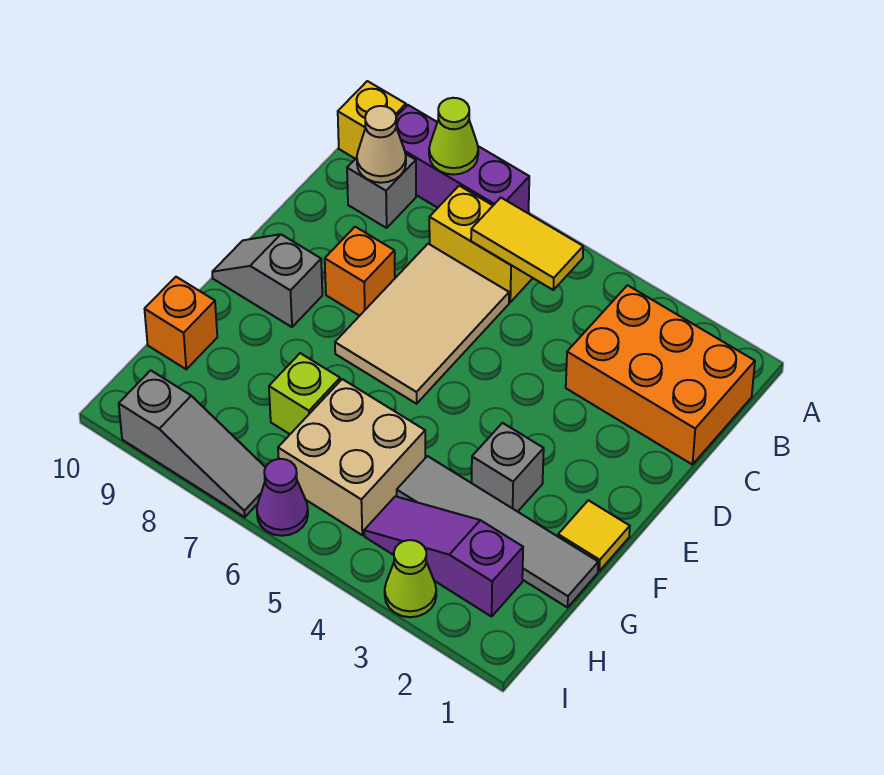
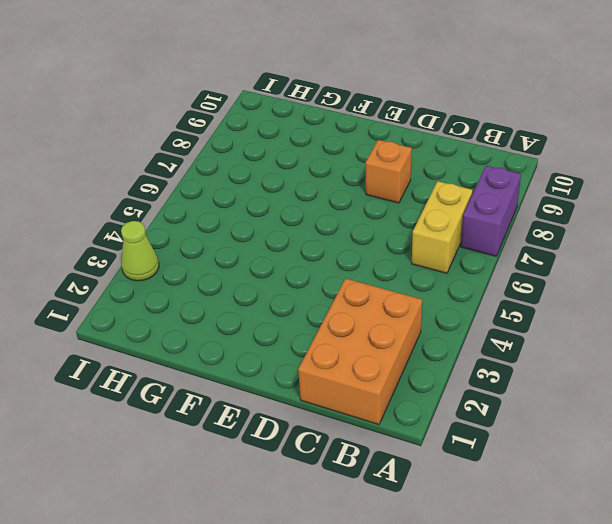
purple 1x2 brick [461,166,521,256] -> purple 1x3 brick [396,105,529,214]
none -> yellow 1x1 brick [338,81,406,159]
none -> grey 1x1 brick [347,154,416,228]
none -> tan 2x3 tile [335,244,509,404]

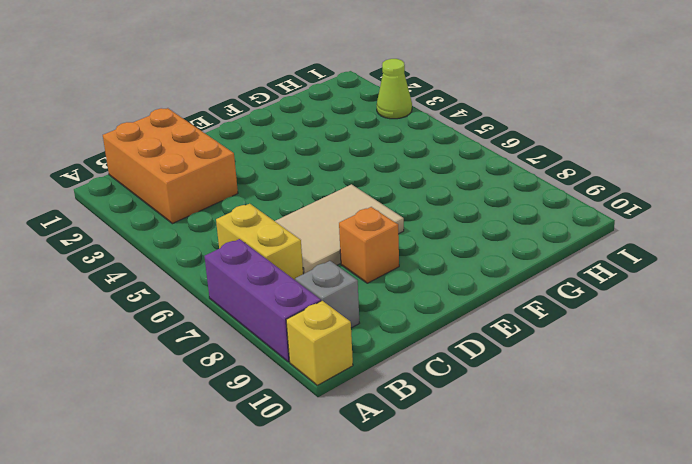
none -> grey 1x2 slope [212,234,322,327]
none -> yellow 1x1 tile [558,500,630,571]
none -> grey 1x1 brick [472,423,544,512]

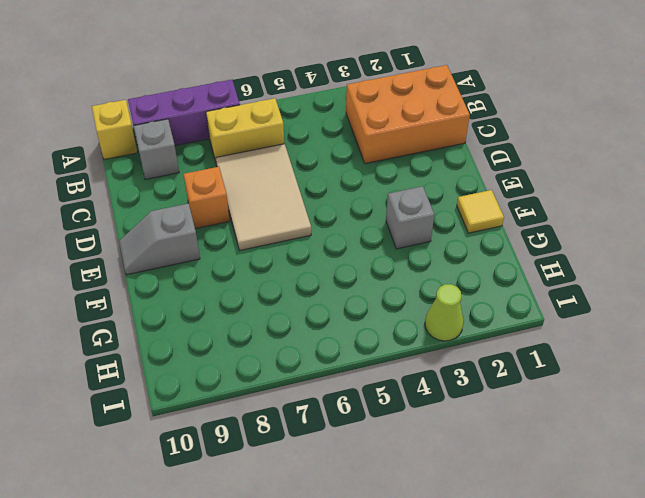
none -> grey 1x4 tile [397,456,598,608]
none -> tan 2x2 brick [278,379,425,535]
none -> lime 1x1 brick [269,353,340,434]

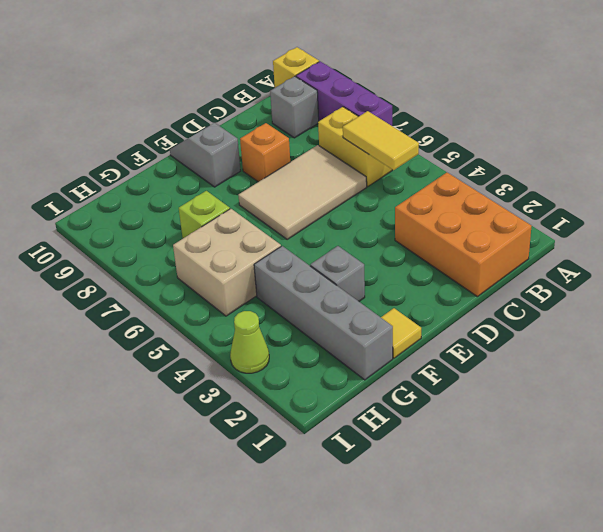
grey 1x4 brick [254,246,393,380] -> grey 1x4 tile [397,456,598,608]
none -> orange 1x1 brick [145,277,217,369]
none -> purple 1x3 slope [364,496,523,617]
none -> purple 1x1 cone [257,459,308,536]

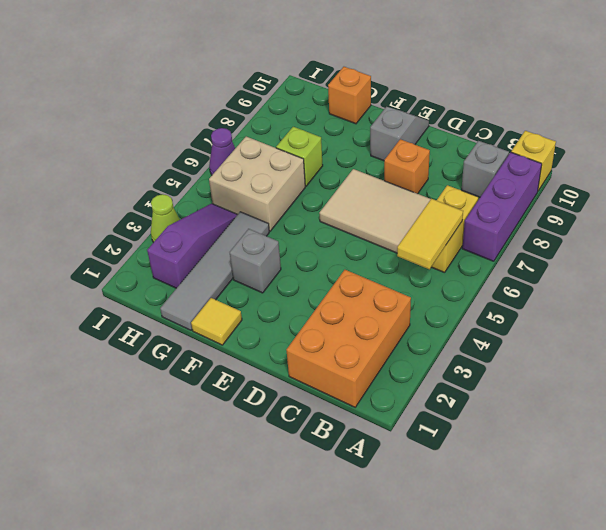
none -> grey 1x3 slope [119,370,266,517]
none -> lime 1x1 cone [429,98,478,175]
none -> tan 1x1 cone [357,106,406,183]

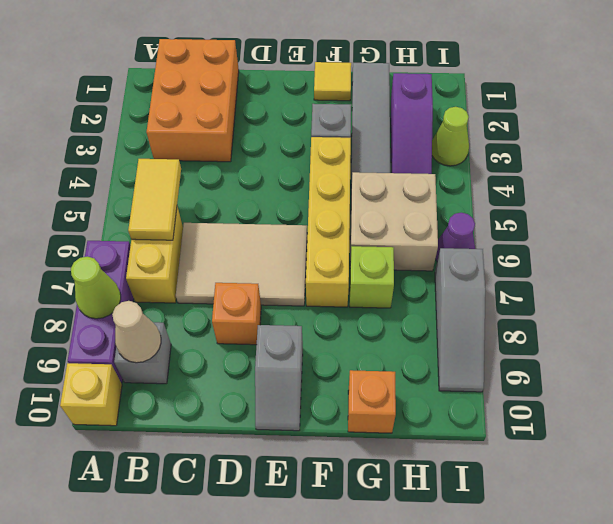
yellow 1x4 brick [306,137,351,307] -> none
grey 1x3 slope [435,248,485,392] -> grey 1x3 slope turned to [119,370,266,517]

